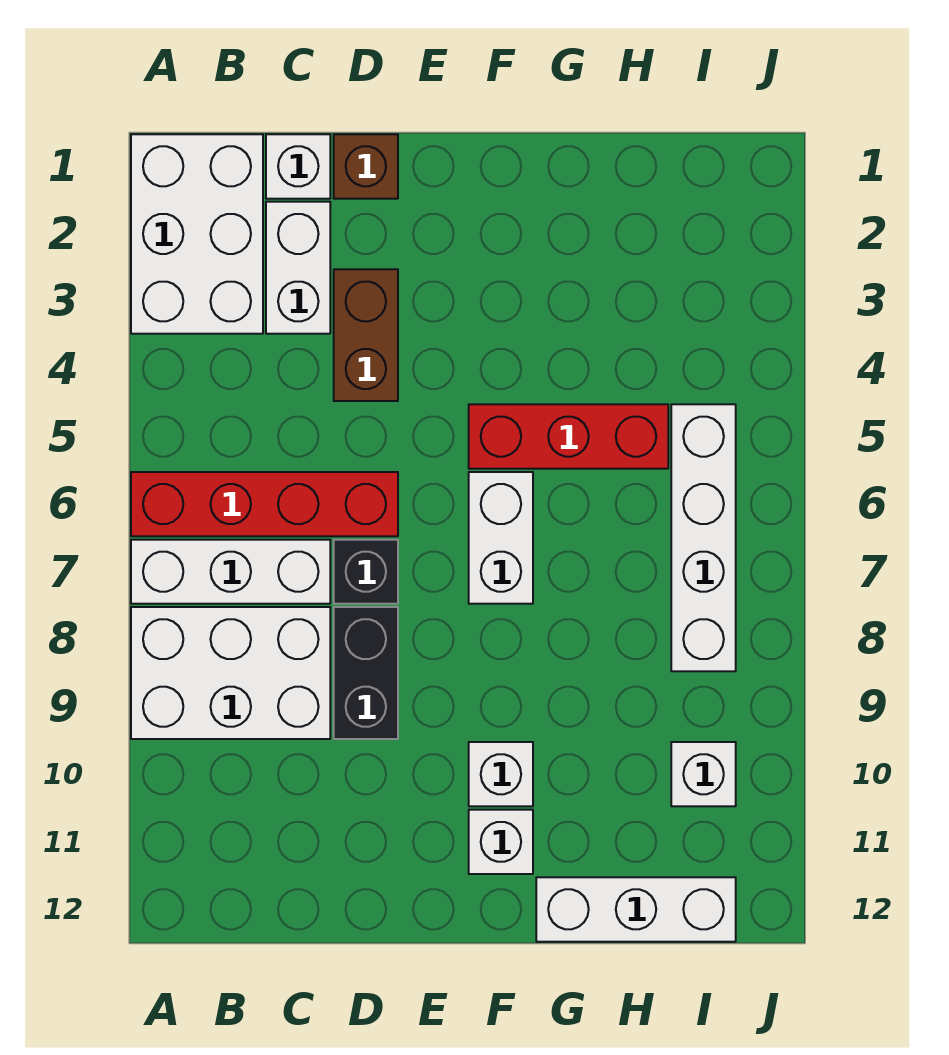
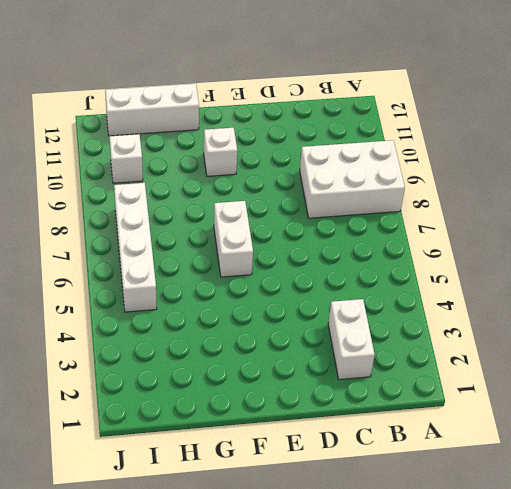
none -> white 2x3 brick [131,134,263,334]
none -> red 1x4 brick [131,472,398,536]
none -> white 1x3 brick [131,540,330,604]

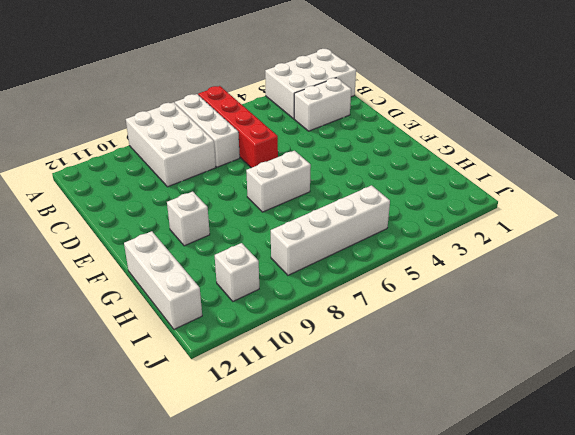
none -> white 1x1 brick [266,134,330,199]
none -> brown 1x1 brick [334,134,398,199]
none -> brown 1x2 brick [334,269,398,401]

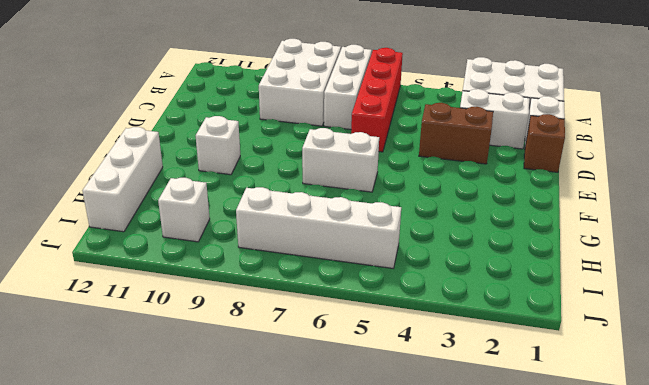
none -> black 1x1 brick [334,540,398,604]
none -> black 1x2 brick [334,607,398,739]
none -> red 1x3 brick [469,404,668,469]

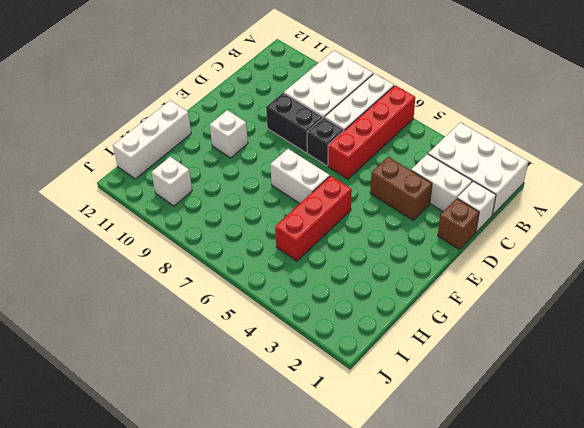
none -> white 1x1 brick [469,810,533,874]
none -> white 1x4 brick [671,404,736,671]

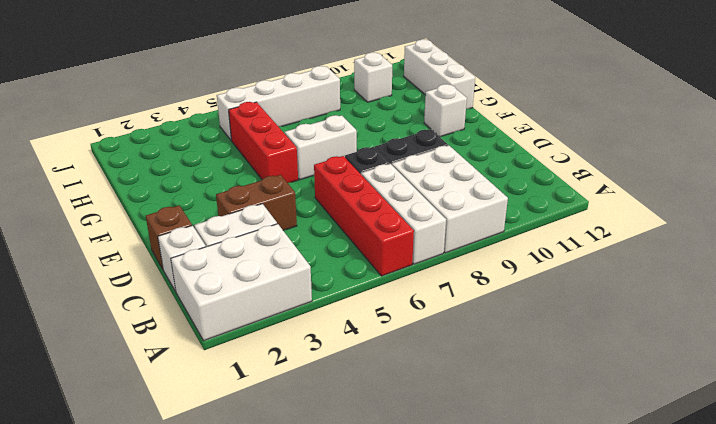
none -> white 1x1 brick [469,742,533,806]

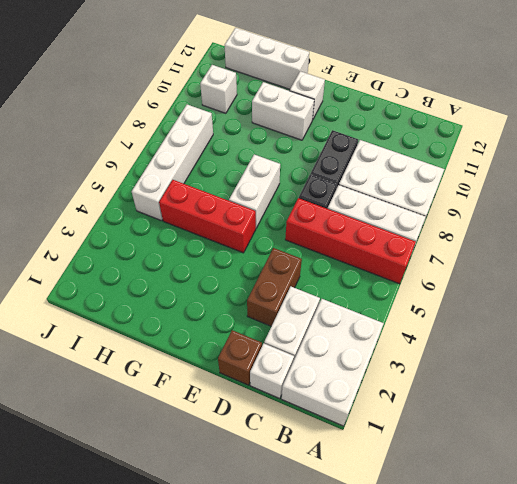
white 1x2 brick [252,82,314,140] -> white 1x1 brick [469,742,533,806]

